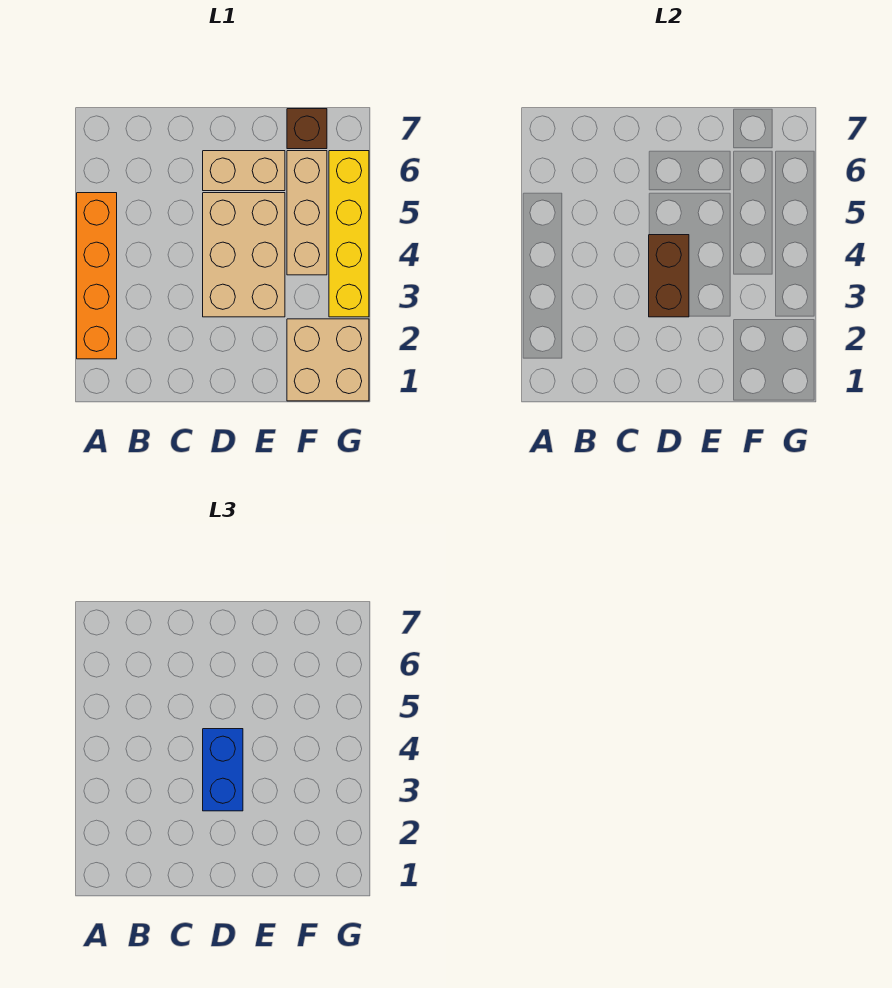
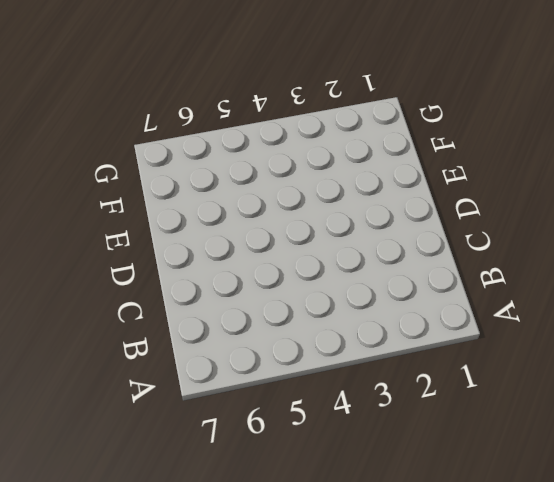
none -> orange 1x4 brick [77,193,117,359]
none -> tan 2x3 brick [203,193,285,317]

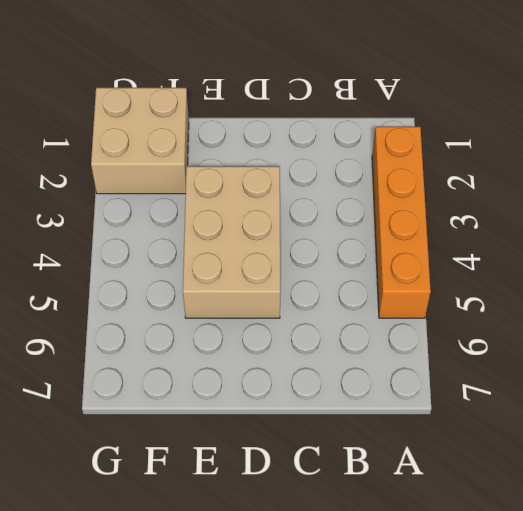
none -> tan 1x2 brick [203,151,285,191]
none -> tan 1x3 brick [287,151,327,275]

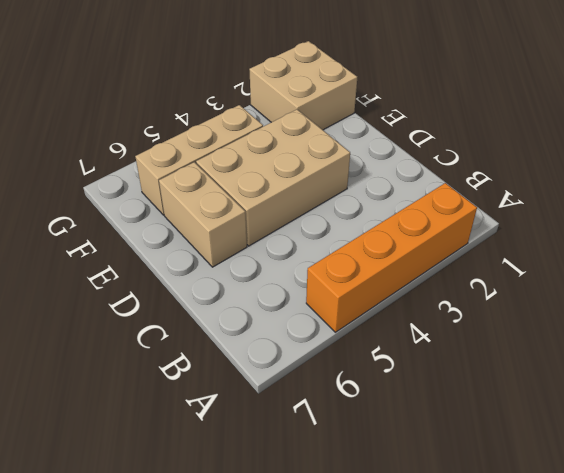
none -> brown 1x1 brick [287,109,327,149]
none -> yellow 1x4 brick [329,151,369,317]

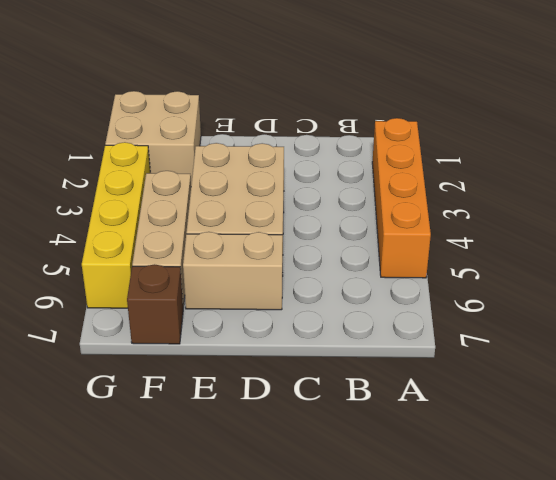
none -> brown 1x2 brick [649,235,689,317]
none -> blue 1x2 brick [203,729,243,811]

